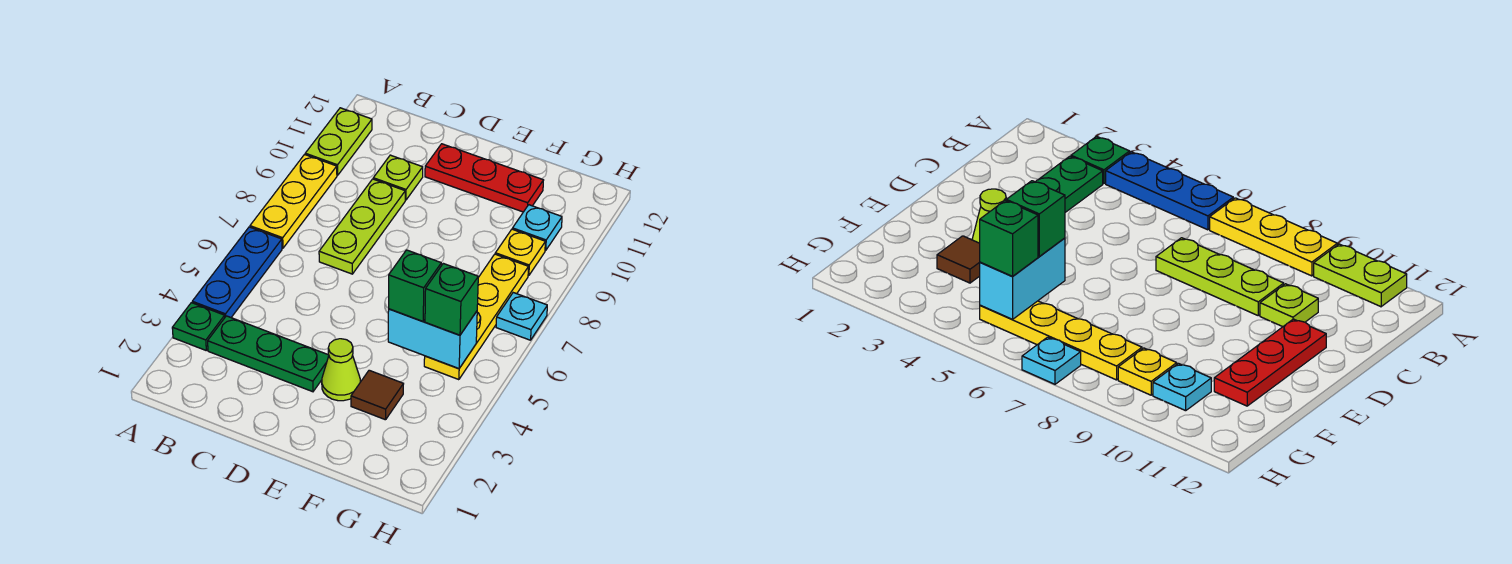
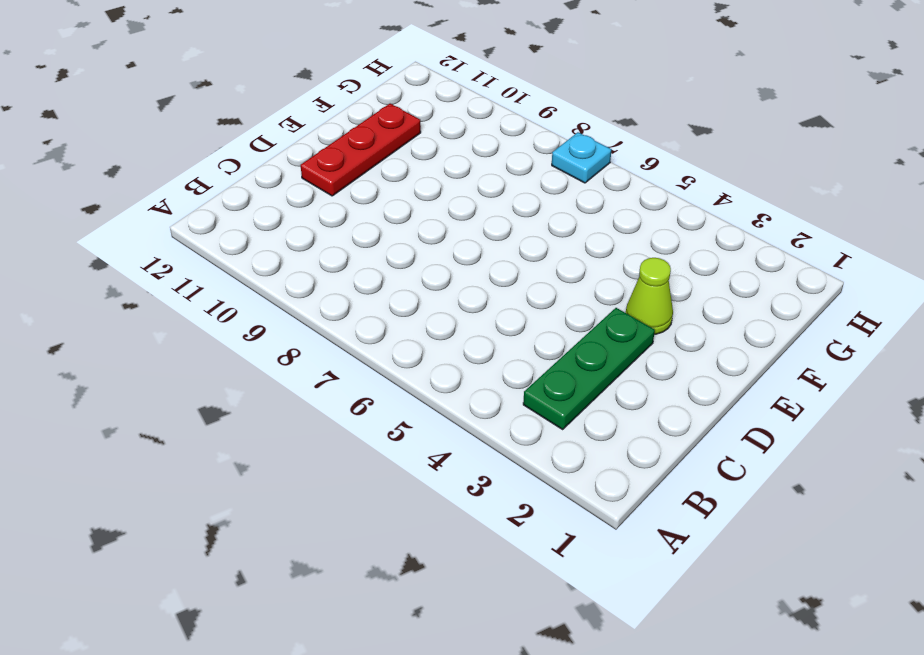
none -> green 1x1 plate [172,303,225,350]
none -> blue 1x3 plate [192,227,282,317]
none -> yellow 1x3 plate [250,155,337,248]

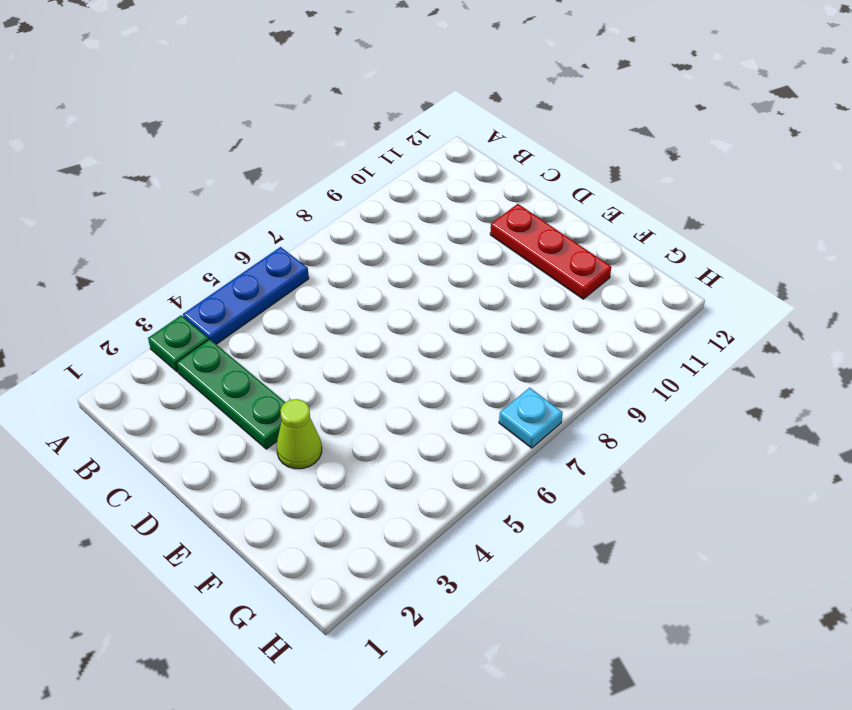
none -> yellow 1x3 plate [250,155,337,248]
none -> lime 1x2 plate [305,108,372,175]
none -> lime 1x3 plate [319,179,405,274]

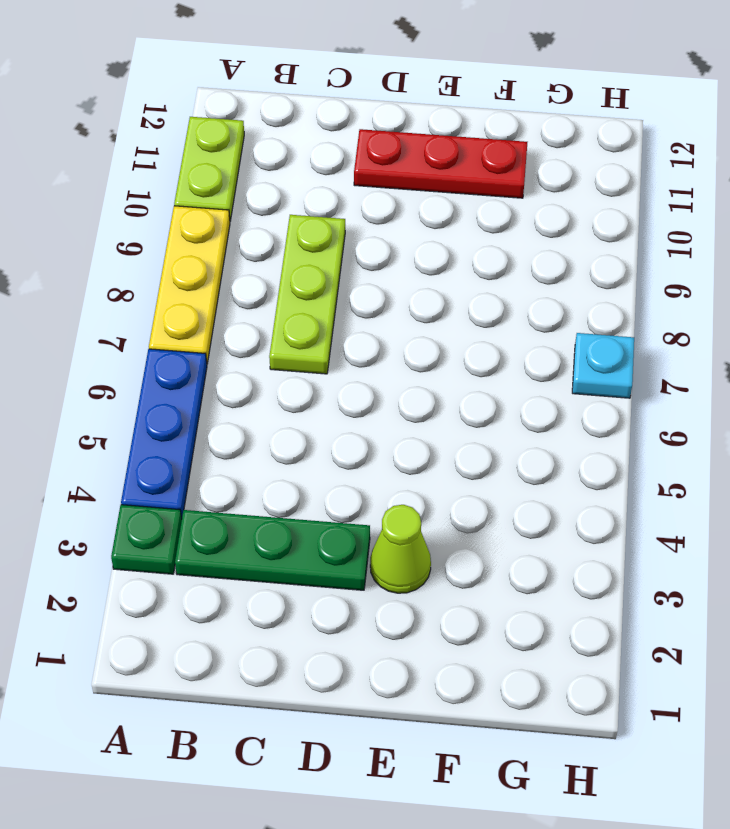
none -> lime 1x1 plate [373,155,423,200]
none -> brown 1x1 tile [351,370,403,420]
none -> yellow 1x4 plate [424,254,529,380]

